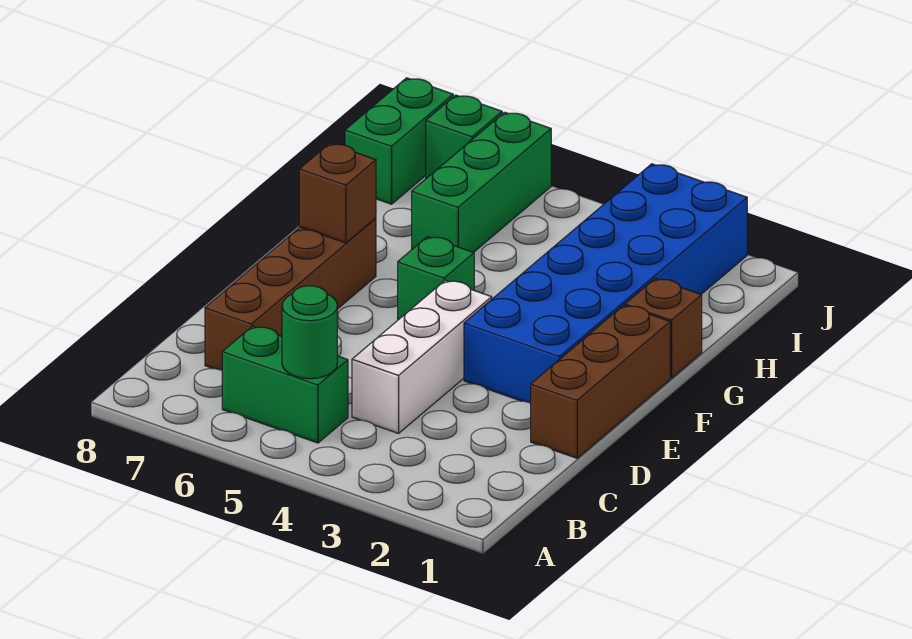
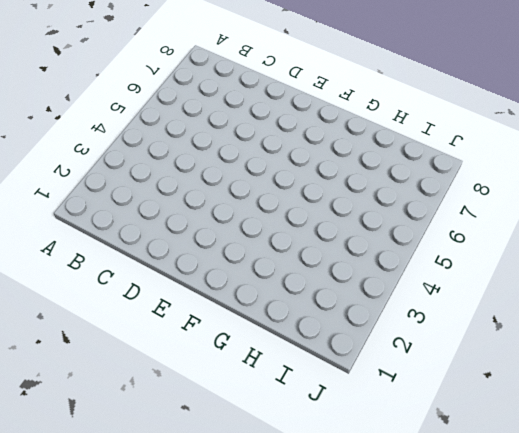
none -> green 1x2 brick [222,326,348,443]
none -> white 1x3 brick [352,280,492,433]
none -> brown 1x4 brick [205,218,376,370]

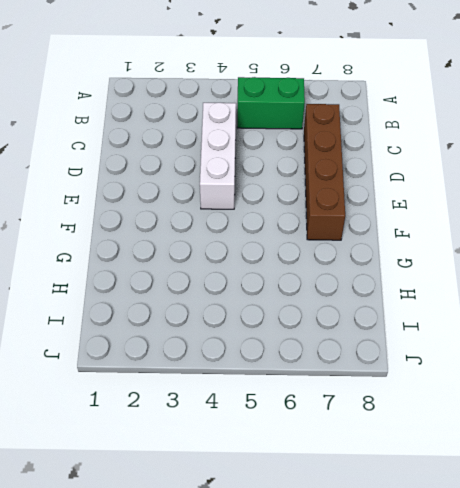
none -> brown 1x3 brick [531,305,670,458]
none -> blue 2x6 brick [464,164,747,403]
none -> green 1x1 brick [398,236,474,320]

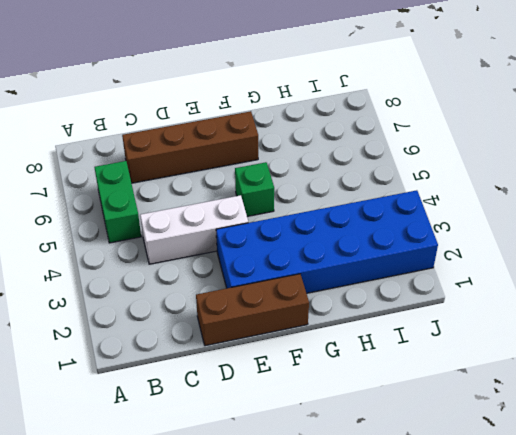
none -> brown 1x1 brick [625,278,702,378]
none -> green 1x3 brick [412,112,551,252]
none -> green 1x2 brick [345,78,453,204]

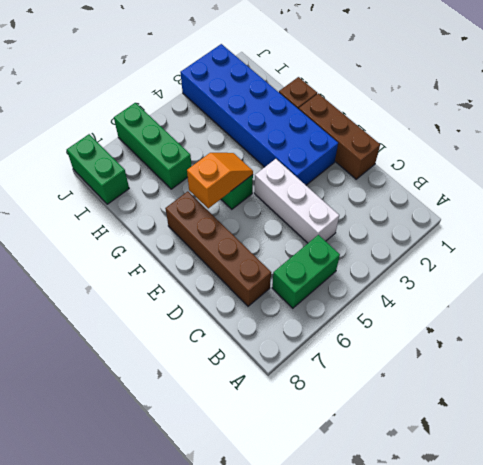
orange 1x2 slope [187,153,253,208] -> none
none -> green 1x1 brick [426,95,502,178]
none -> green 1x1 round brick [282,286,337,379]
none -> brown 1x1 brick [299,143,376,243]

